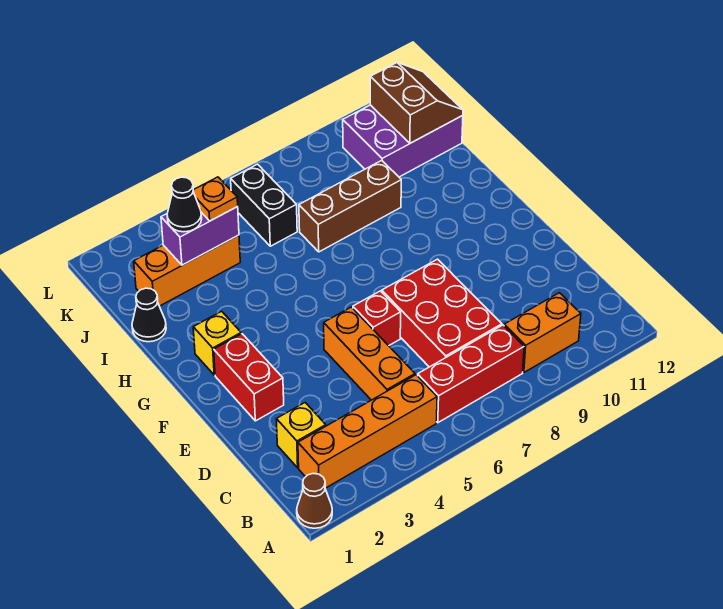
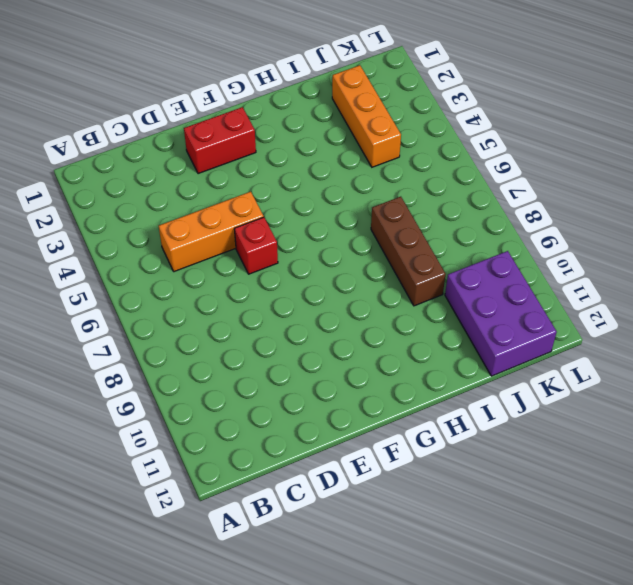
none -> brown 1x1 cone [297,474,332,528]
none -> orange 1x4 brick [298,375,437,488]
none -> red 1x3 brick [418,325,524,423]

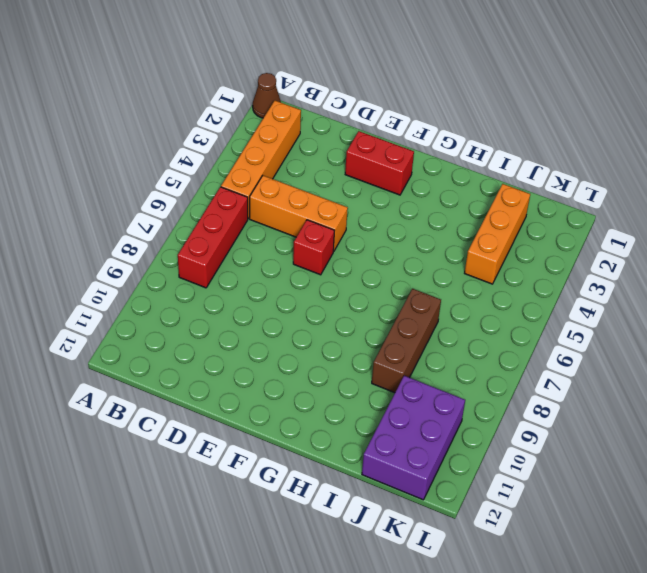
none -> orange 1x2 brick [504,293,581,372]
none -> yellow 1x1 brick [276,403,326,468]
none -> red 2x3 brick [382,259,502,367]

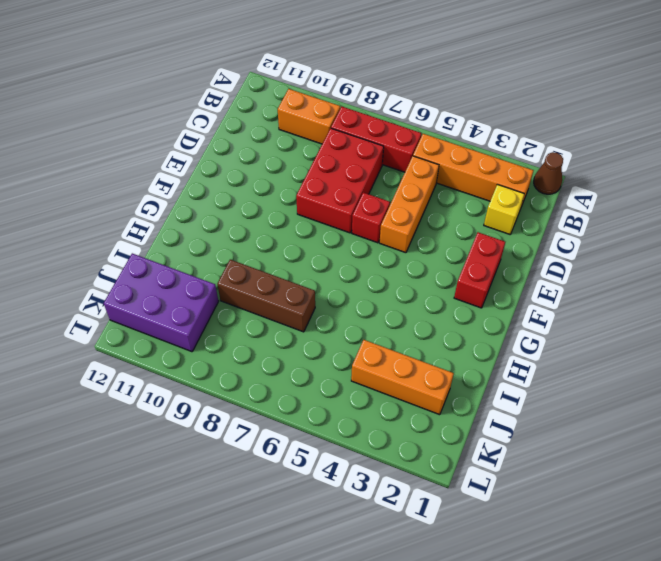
none -> yellow 1x1 brick [193,311,241,375]
none -> black 1x1 cone [132,288,166,342]
none -> black 1x2 brick [231,164,297,246]

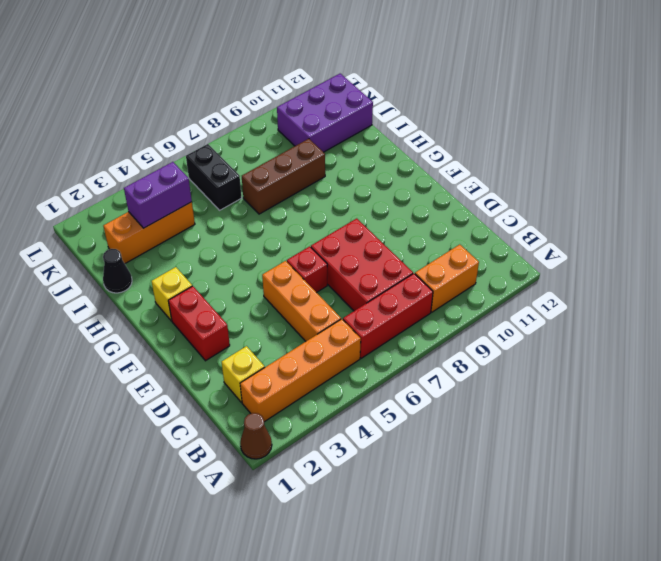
none -> brown 2x2 slope [370,63,463,143]
none -> black 1x1 cone [167,177,202,232]
none -> orange 1x1 plate [193,177,238,221]

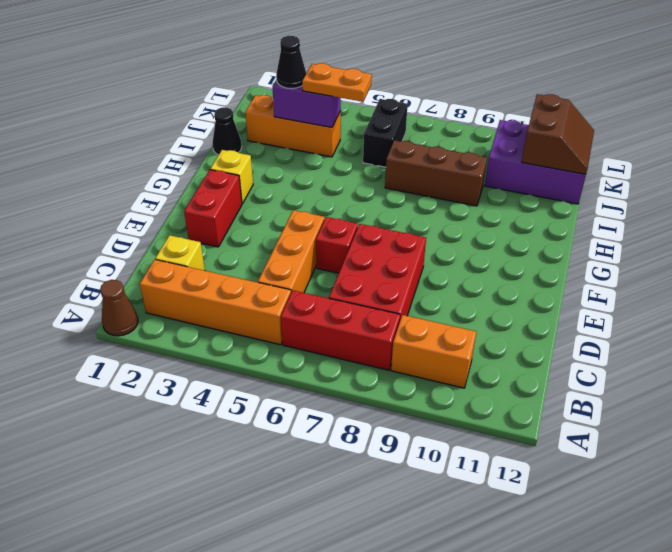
orange 1x2 plate [302,63,372,102] -> orange 1x1 plate [193,177,238,221]

